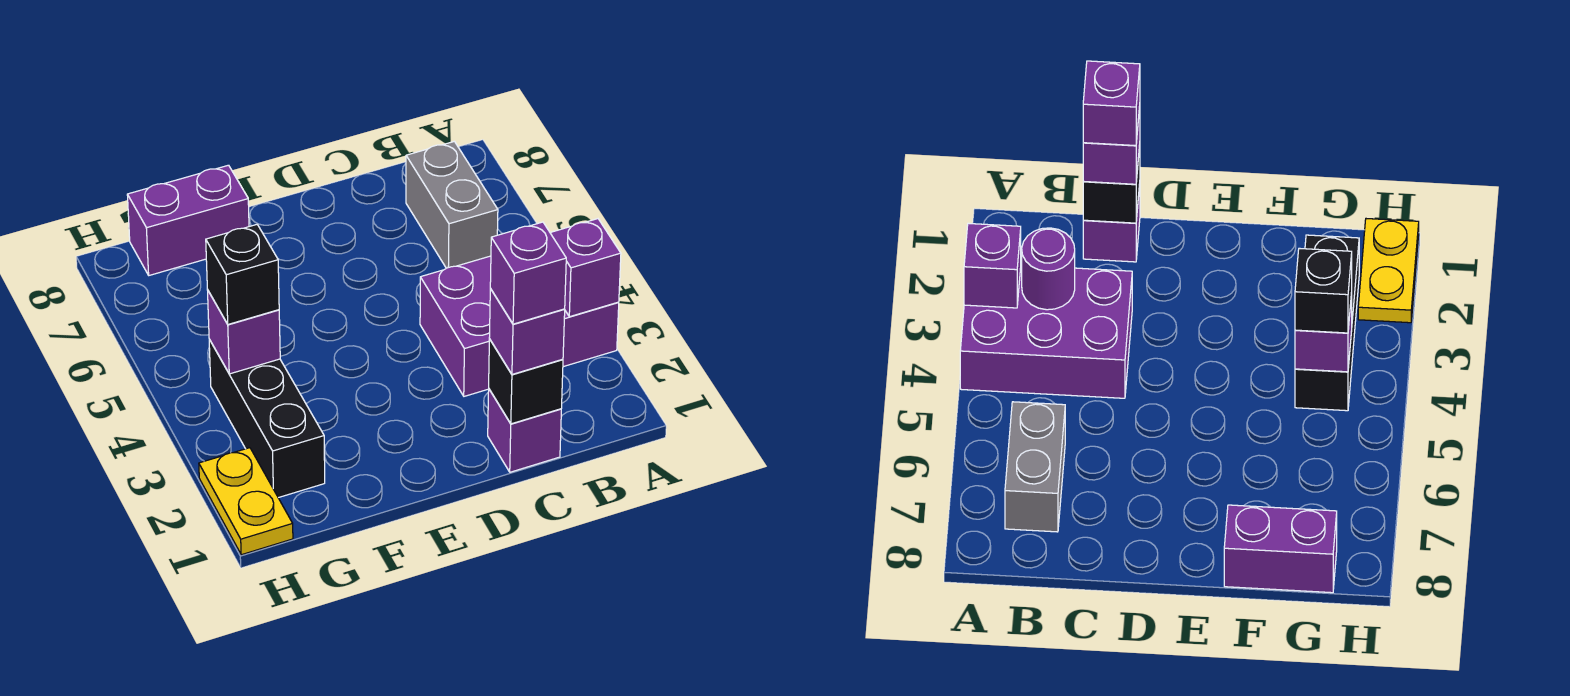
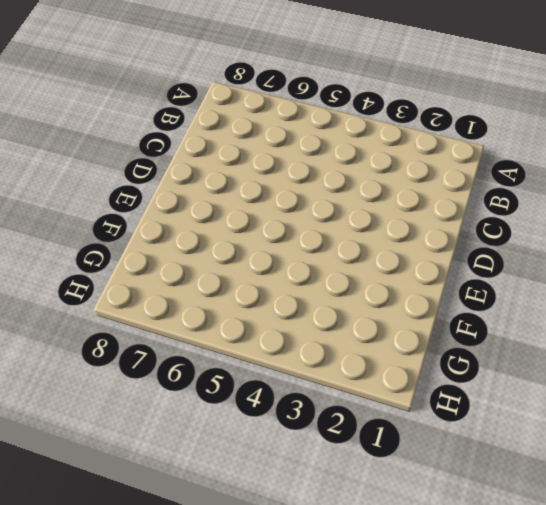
none -> purple 2x3 brick [420,256,619,396]
none -> grey 1x2 brick [406,141,498,268]
none -> purple 1x1 brick [488,389,561,472]

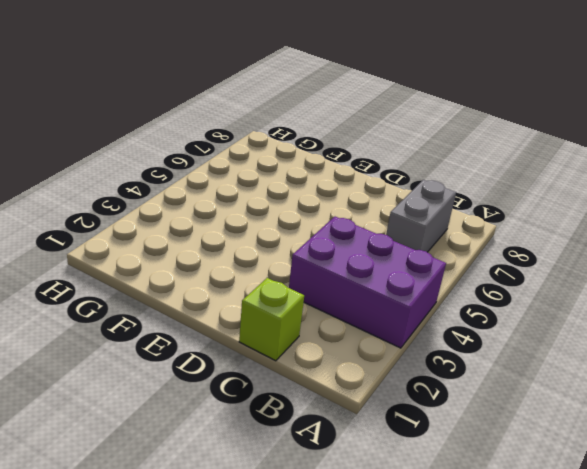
lime 1x1 brick [239,278,304,361] -> purple 1x1 brick [488,389,561,472]
none -> purple 1x2 brick [127,165,249,275]
none -> black 1x3 brick [209,340,325,498]
none -> yellow 1x2 plate [199,448,293,555]

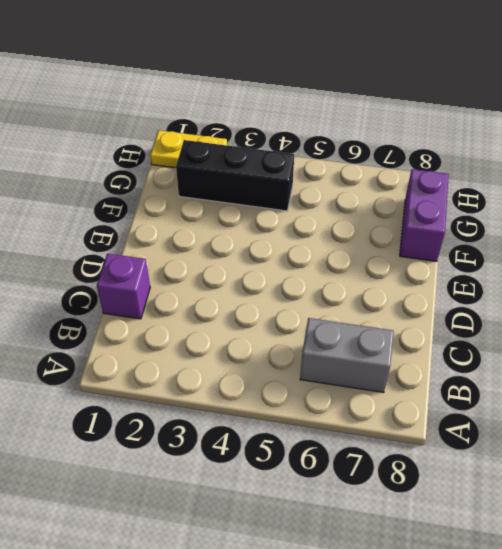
none -> purple 2x3 brick [420,256,619,396]
none -> purple 1x1 brick [550,219,621,317]
none -> purple 1x1 round brick [1022,228,1075,310]

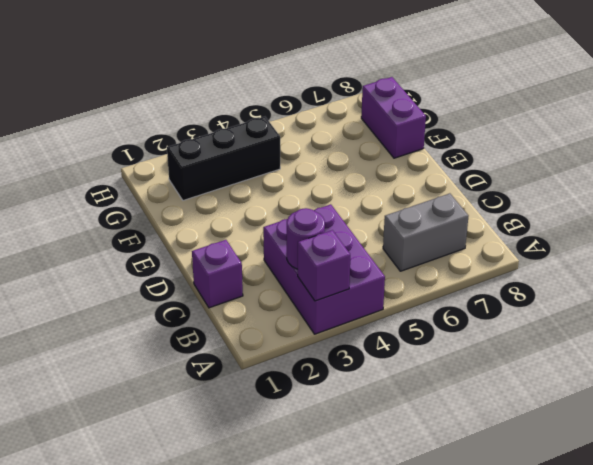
none -> yellow 1x2 plate [199,448,293,555]
none -> black 1x1 brick [489,339,563,424]
none -> purple 1x1 brick [208,291,280,374]

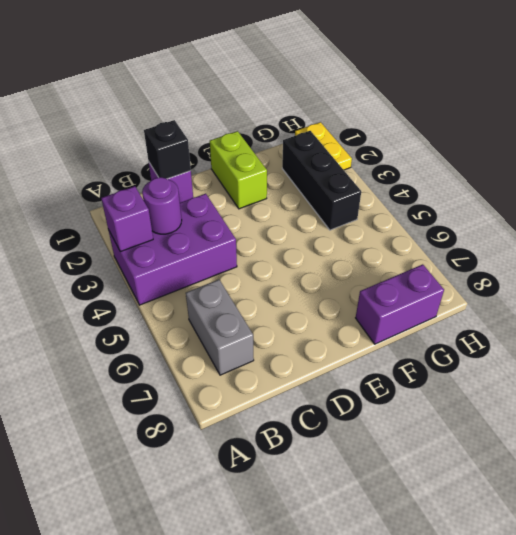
lime 1x2 brick [210,131,267,209] -> none
none -> purple 1x1 brick [208,291,280,374]
none -> purple 1x1 brick [489,289,565,374]
none -> black 1x1 brick [206,225,279,324]

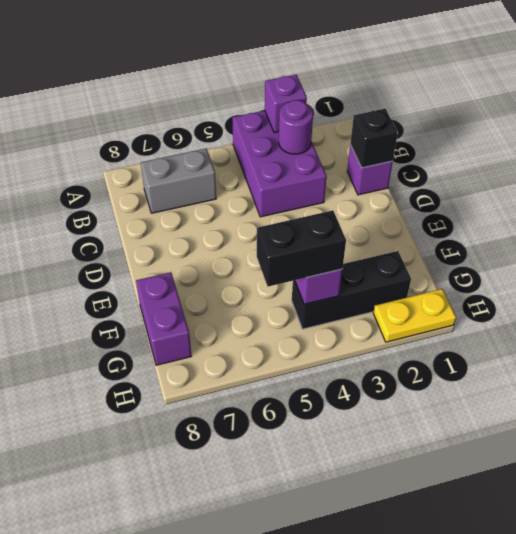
black 1x2 brick [257,210,346,286] -> black 1x1 brick [206,225,279,324]
none -> purple 1x1 brick [489,289,565,374]
none -> purple 1x1 brick [490,222,566,324]

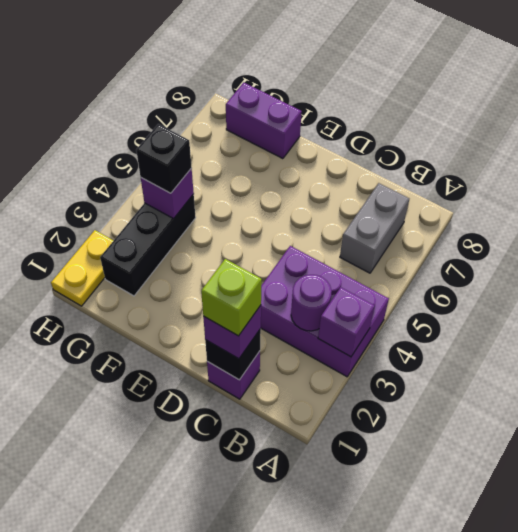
lime 1x1 brick [201,259,262,336] -> purple 1x1 brick [490,222,566,324]

